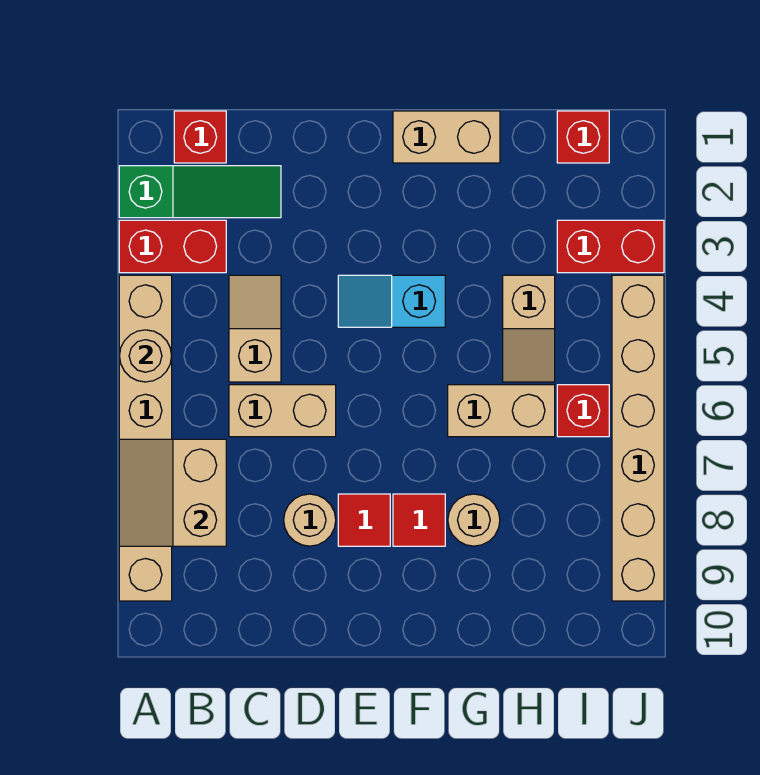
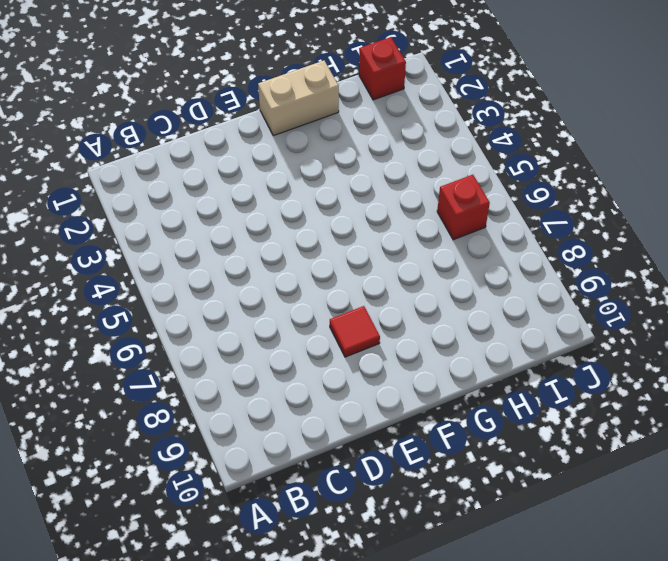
none -> green 1x3 slope [119,166,281,218]
none -> red 1x2 brick [119,220,226,273]
none -> tan 1x6 brick [119,275,172,601]

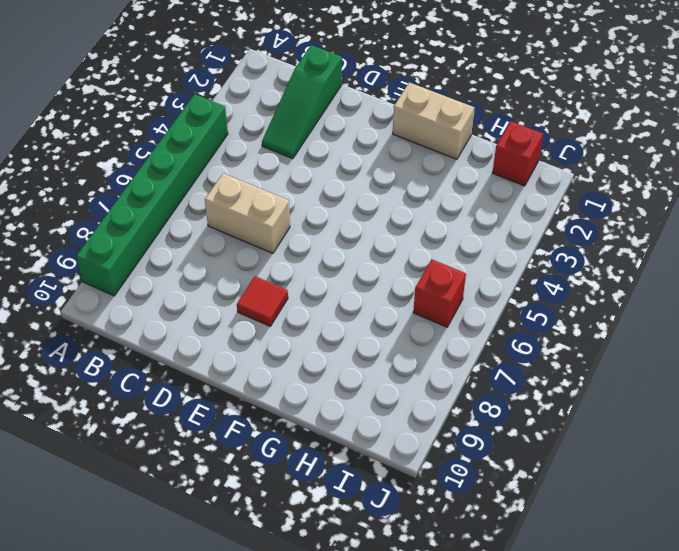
green 1x6 brick [76,94,228,296] -> tan 1x6 brick [119,275,172,601]
green 1x3 slope [262,45,342,159] -> green 1x3 slope turned to [119,166,281,218]
none -> red 1x2 brick [119,220,226,273]
none -> red 1x1 brick [174,111,226,163]
none -> tan 1x2 slope [229,275,281,382]

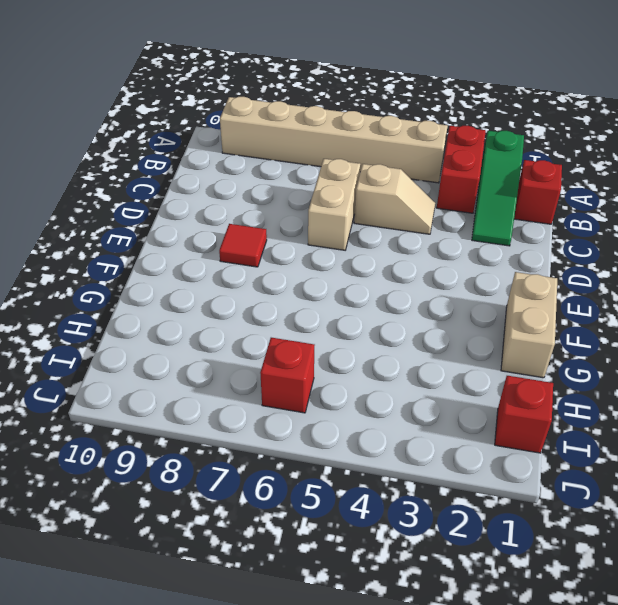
none -> tan 1x1 round brick [284,494,336,546]
none -> cyan 1x2 slope [338,275,445,327]
none -> red 1x1 tile [393,494,445,546]

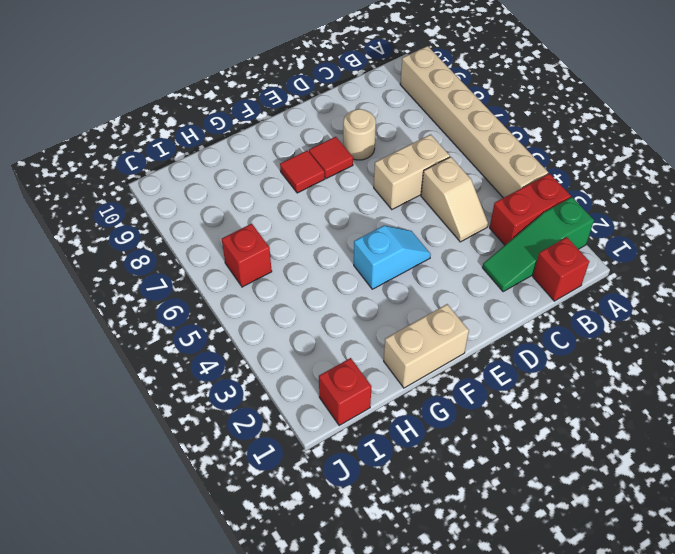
none -> tan 1x2 brick [448,385,555,437]
none -> tan 1x1 round brick [448,494,500,546]
none -> tan 1x2 slope [503,275,555,382]

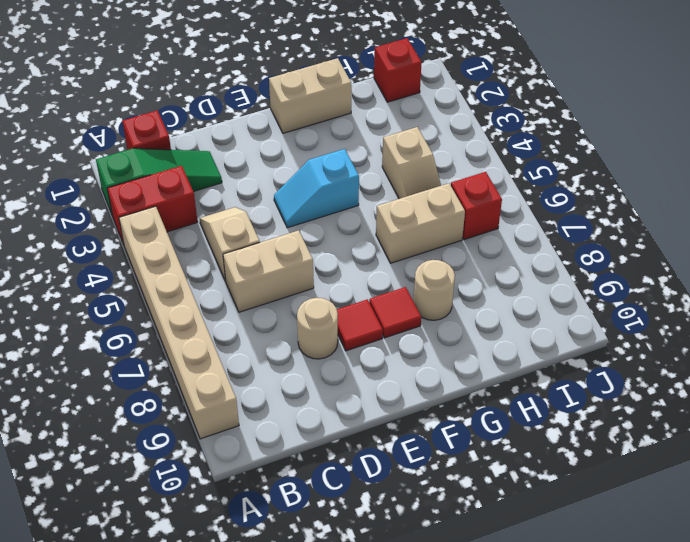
none -> red 1x2 brick [557,220,664,273]
none -> tan 1x6 brick [612,275,664,601]
none -> tan 1x1 round brick [119,330,172,382]

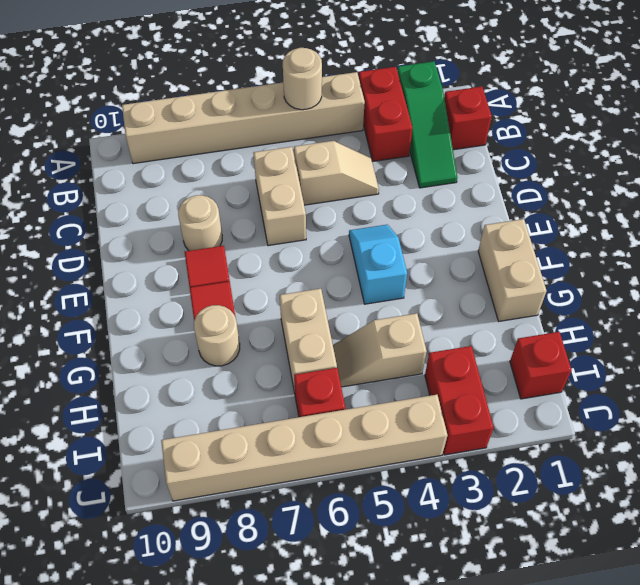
none -> tan 2x2 slope [119,439,226,546]

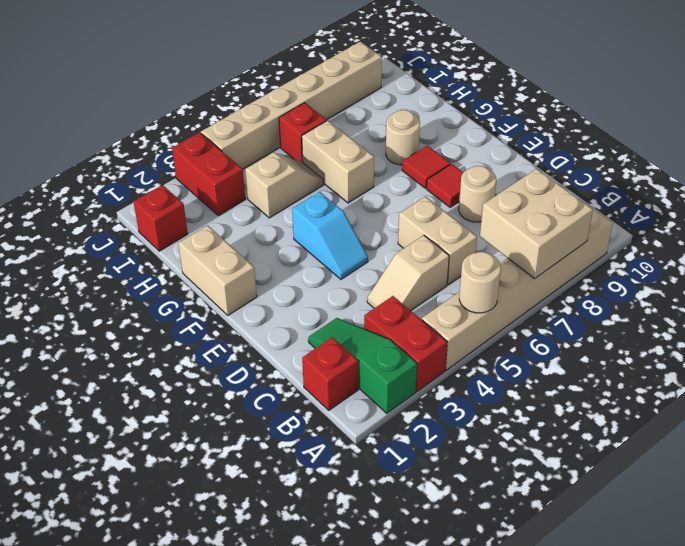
tan 2x2 brick [480,168,593,279] -> tan 2x2 slope [119,439,226,546]

